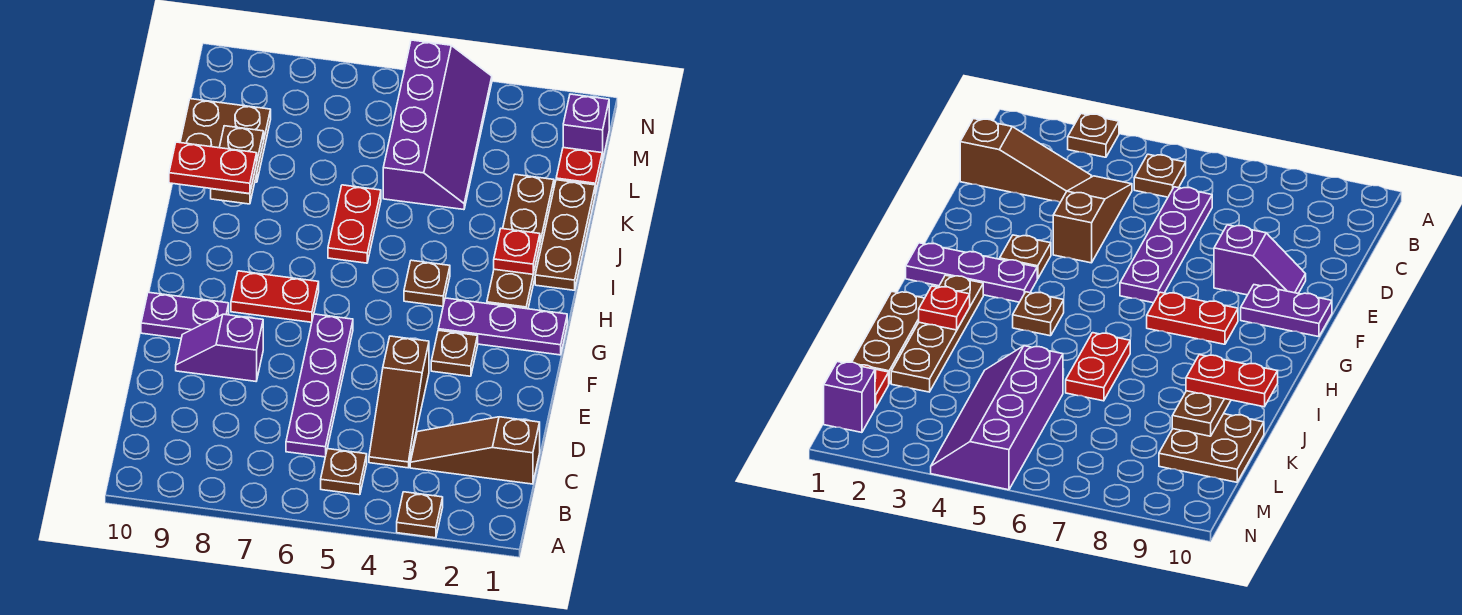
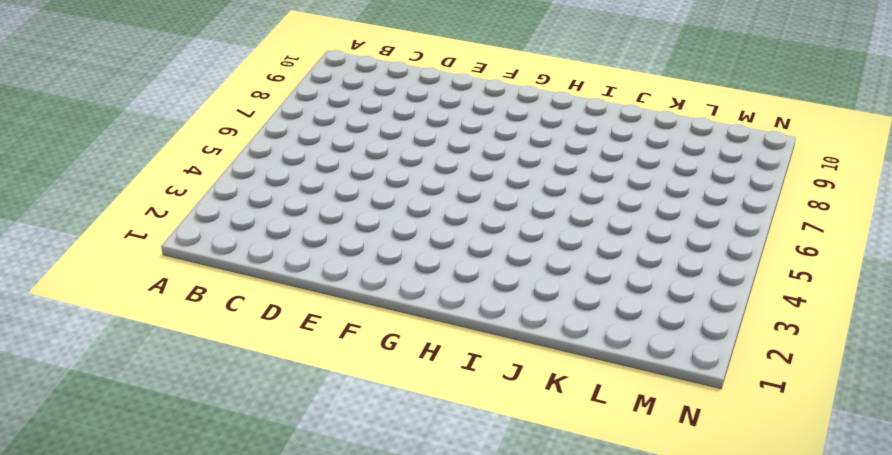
none -> brown 1x1 plate [397,492,443,538]
none -> brown 1x1 plate [321,449,367,495]
none -> brown 1x3 slope [410,417,540,484]

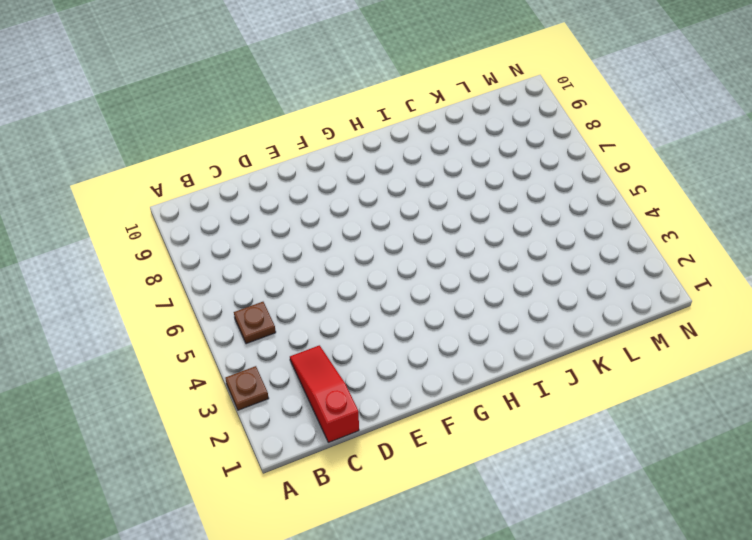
red 1x3 slope [290,345,359,442] -> brown 1x3 slope [410,417,540,484]
none -> brown 1x3 slope [369,336,429,468]
none -> purple 1x4 plate [286,314,353,457]
none -> purple 1x2 slope [176,314,263,381]

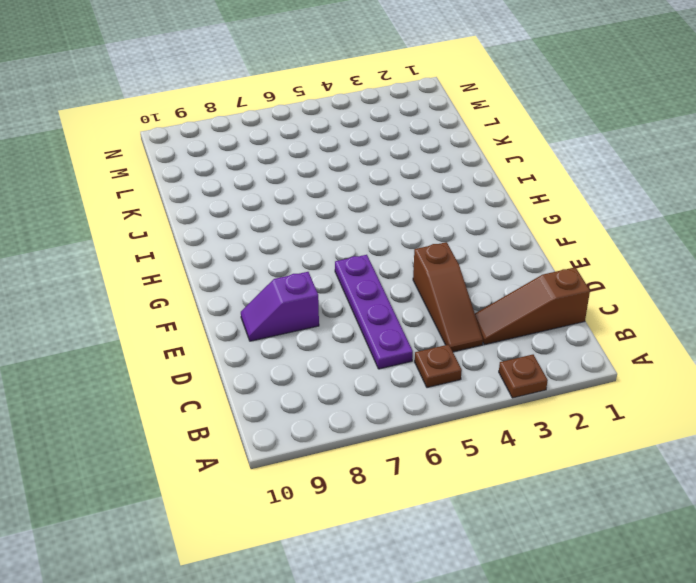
none -> brown 1x1 plate [431,330,478,376]
none -> purple 1x2 plate [141,292,229,338]
none -> purple 1x3 plate [438,298,567,355]

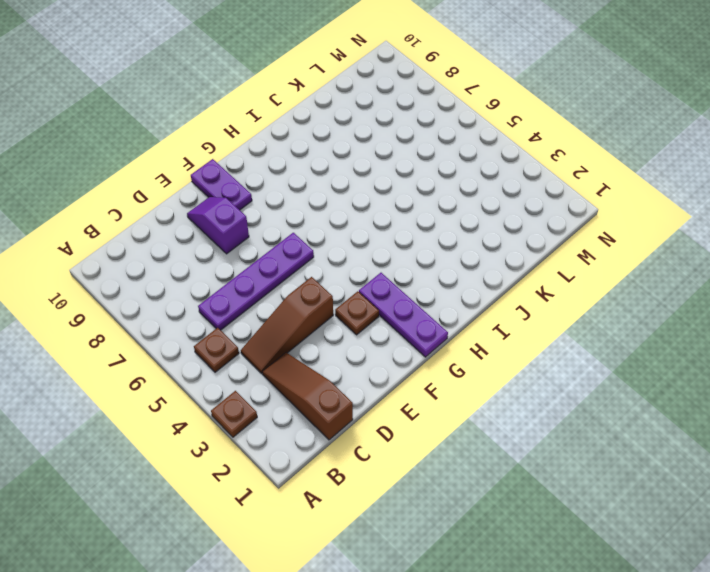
none -> red 1x2 plate [231,271,319,322]
none -> brown 1x4 plate [487,174,554,309]
none -> brown 1x1 plate [404,260,450,306]

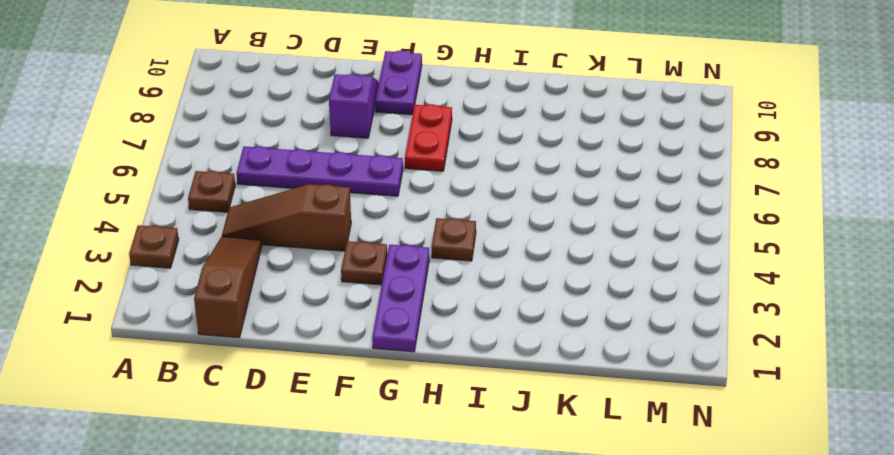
none -> brown 1x4 plate [487,174,554,309]
none -> brown 1x3 plate [535,180,595,290]
none -> red 1x2 plate [328,185,381,263]

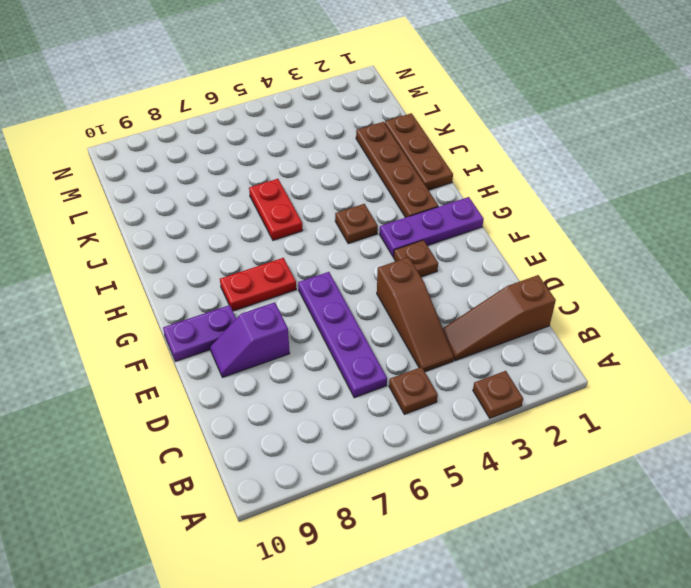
none -> purple 2x4 slope [383,40,492,210]
none -> brown 2x2 plate [180,99,271,182]
none -> red 1x1 plate [556,148,602,193]

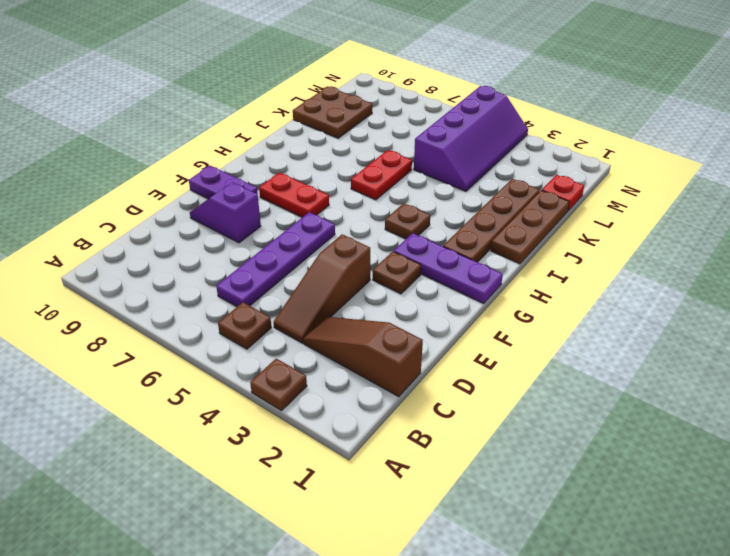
none -> purple 1x1 brick [563,94,609,161]
none -> red 1x1 plate [494,228,540,274]
none -> brown 1x2 plate [211,126,264,204]

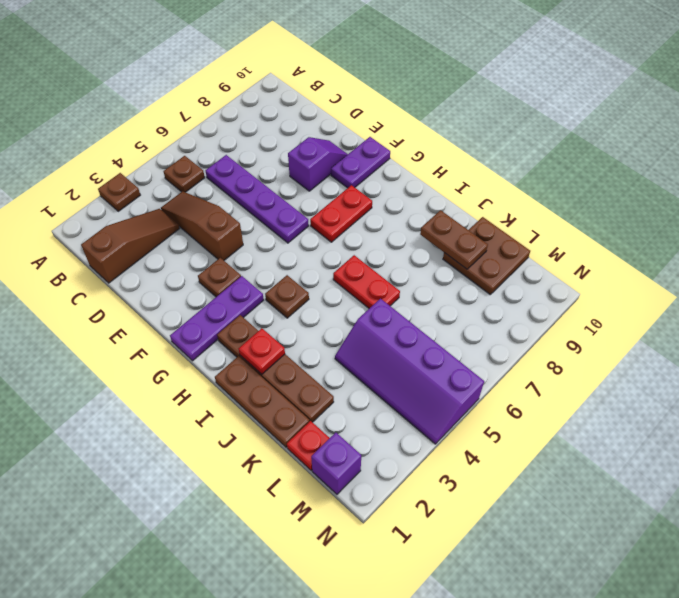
none -> red 1x2 plate [169,142,257,194]

